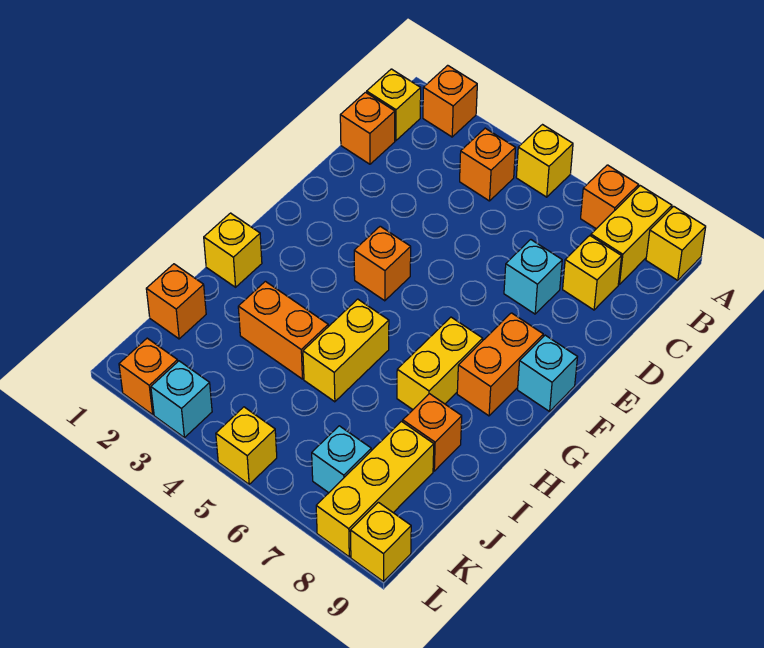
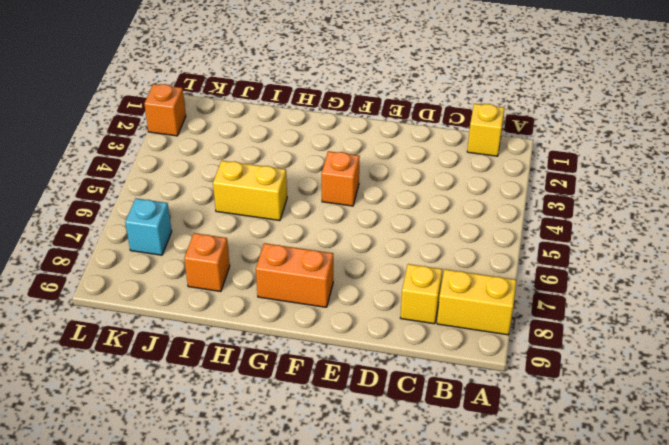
none -> orange 1x1 brick [423,65,477,137]
none -> yellow 1x1 brick [516,125,573,197]
none -> orange 1x1 brick [581,165,639,229]

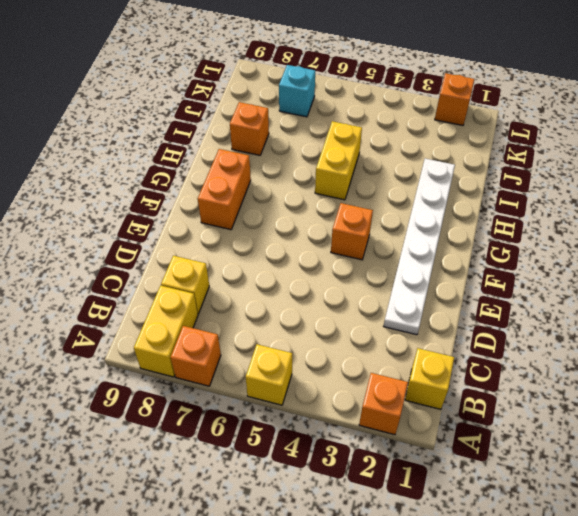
white 1x6 plate [384,158,455,335] -> none
none -> yellow 1x1 brick [646,206,706,280]
none -> orange 1x1 brick [460,128,515,201]
none -> orange 1x1 brick [340,92,395,164]

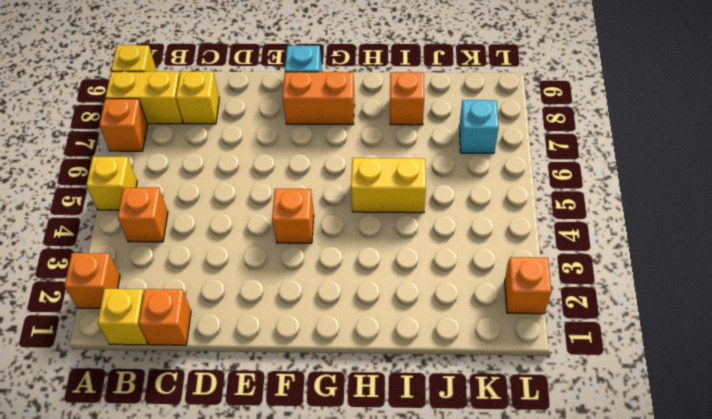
none -> cyan 1x1 brick [504,240,562,314]
none -> yellow 1x2 brick [397,317,483,409]
none -> yellow 1x1 brick [204,213,262,287]

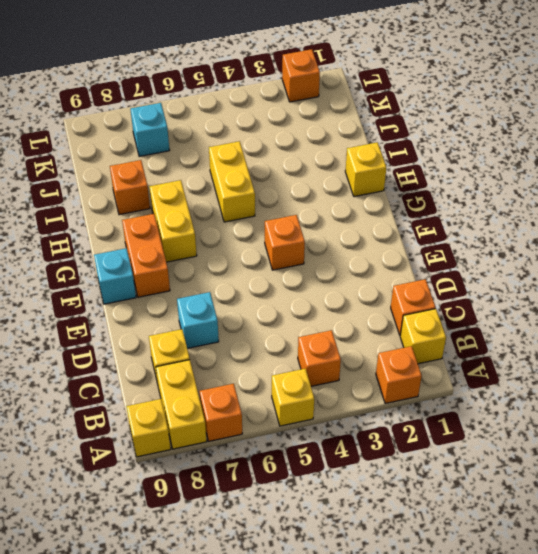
none -> orange 1x2 brick [238,281,328,379]
none -> orange 1x1 brick [146,264,206,339]
none -> yellow 1x3 brick [316,421,434,557]

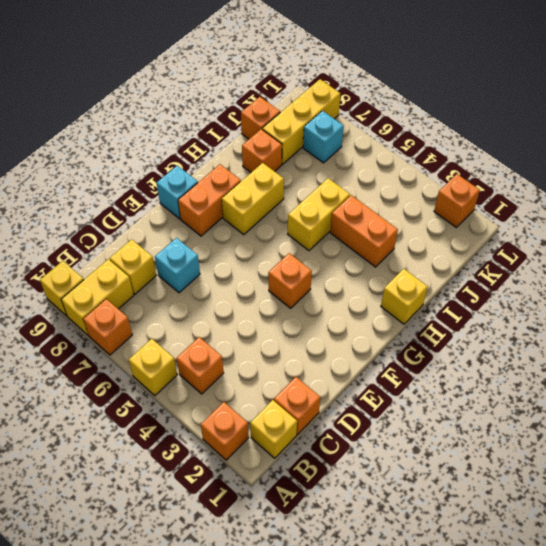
orange 1x1 brick [241,97,280,139] -> orange 1x1 brick moved to [146,264,206,339]
none -> cyan 1x1 brick [151,361,212,438]
none -> yellow 1x1 brick [216,407,277,484]
none -> yellow 1x1 brick [350,502,411,582]

